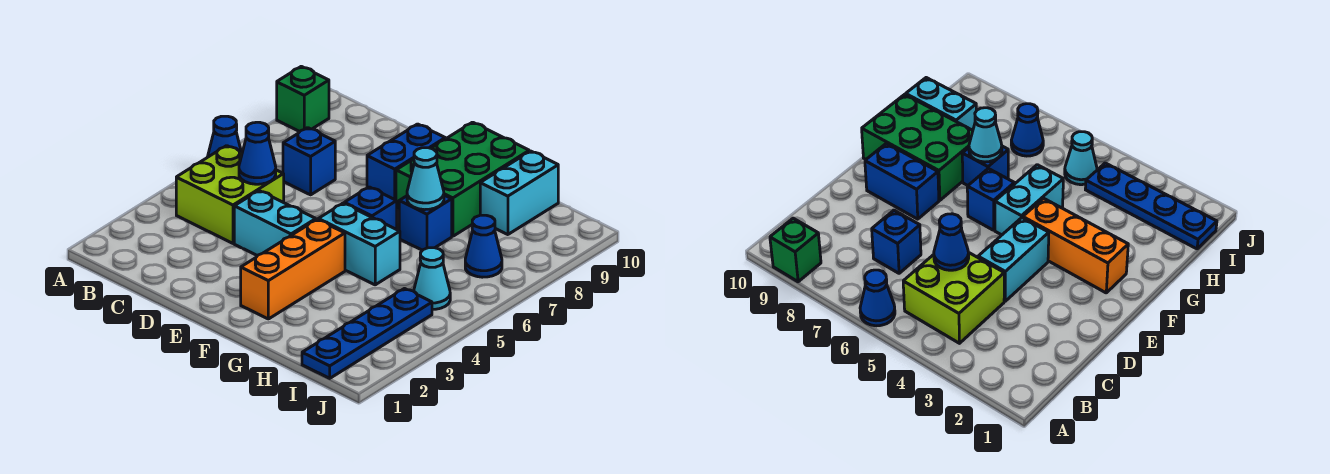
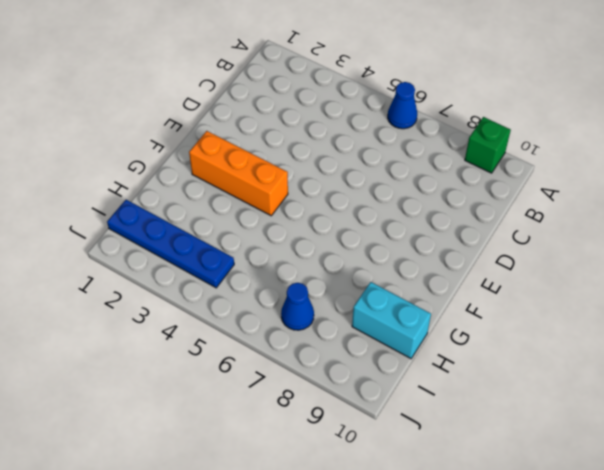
none -> lime 2x2 brick [176,146,284,243]
none -> blue 1x1 brick [283,128,335,195]
none -> cyan 1x2 brick [234,191,316,256]

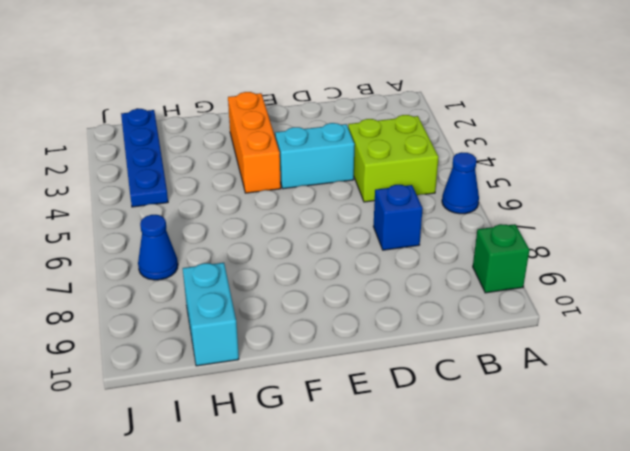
none -> blue 1x2 brick [367,124,445,200]
none -> cyan 1x2 brick [318,203,400,285]
none -> blue 1x1 brick [344,187,397,229]

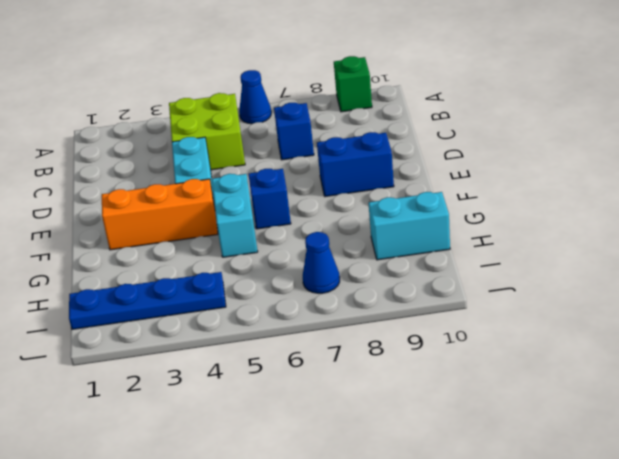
none -> green 2x3 brick [396,122,529,236]
none -> blue 1x1 brick [399,195,452,250]
none -> cyan 1x1 cone [414,248,450,309]

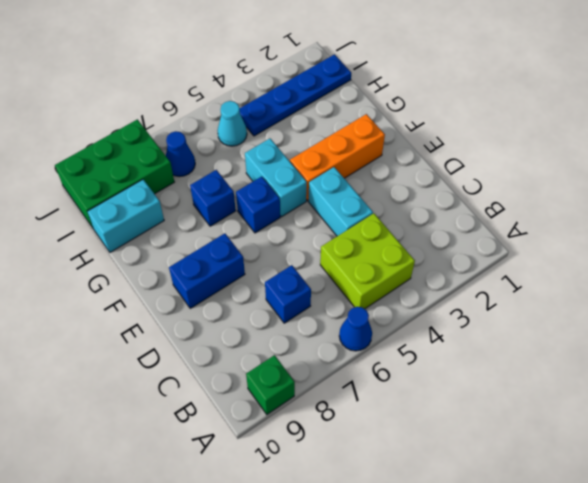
green 2x3 brick [55,119,174,228] -> green 2x3 brick moved to [396,122,529,236]
none -> blue 1x1 cone [239,122,276,184]
none -> cyan 1x1 cone [407,148,444,210]

